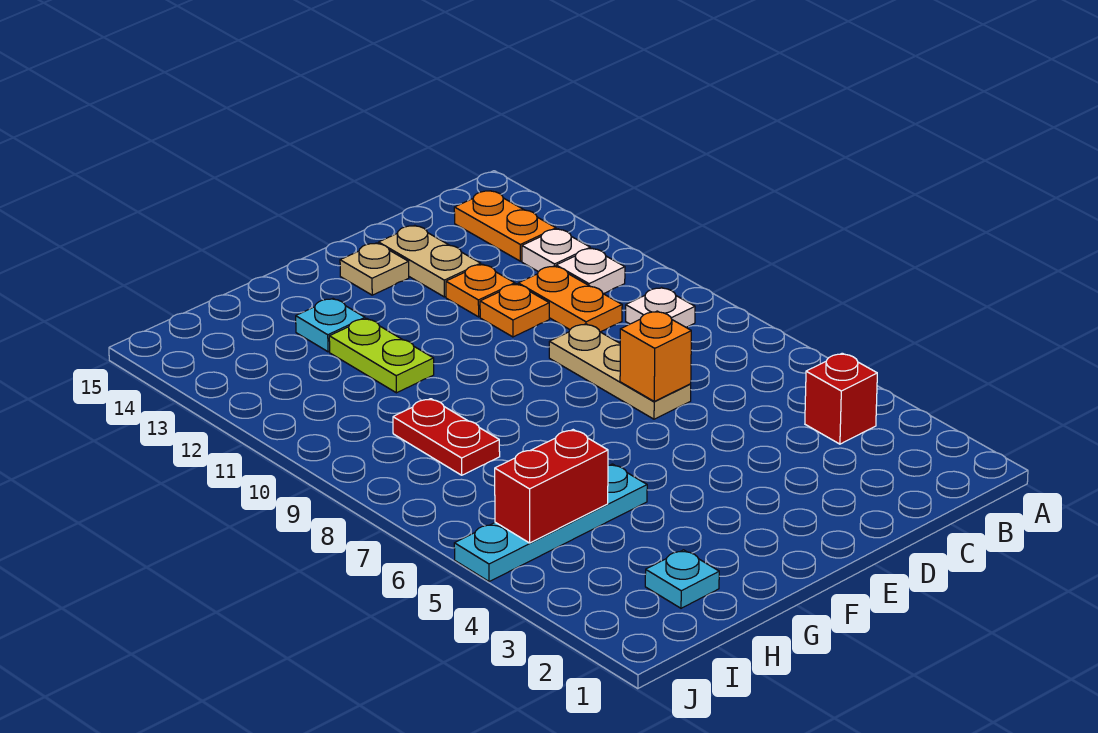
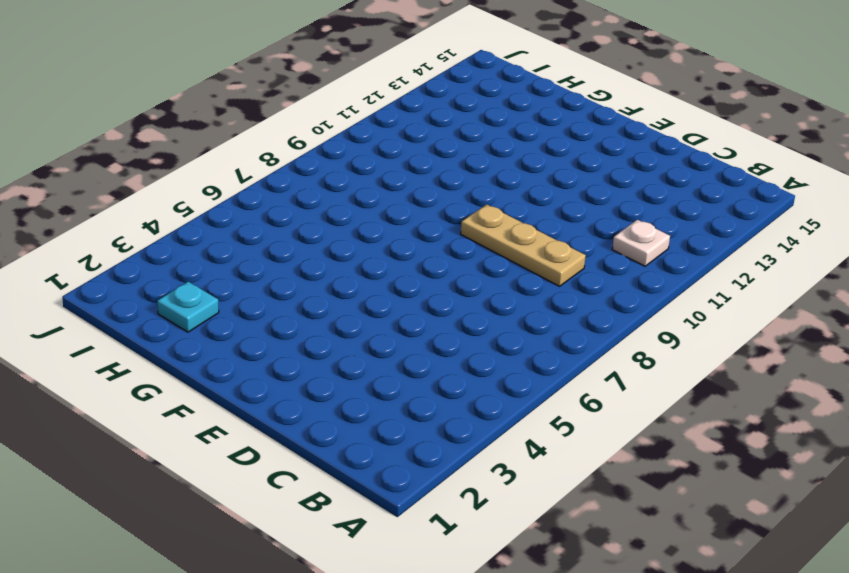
tan 1x3 plate [461,205,586,286] -> tan 1x3 plate turned to [549,324,691,419]
none -> red 1x1 brick [805,353,877,444]
none -> white 1x1 plate [626,288,695,327]
none -> white 1x1 plate [522,229,590,272]

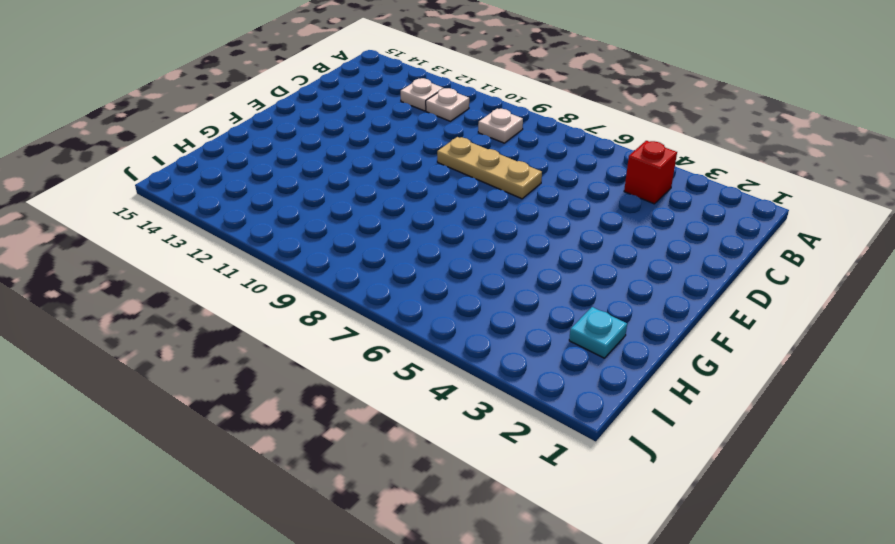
none -> orange 1x2 plate [454,191,556,261]
none -> orange 1x2 plate [518,266,622,332]
none -> orange 1x1 plate [480,284,549,337]

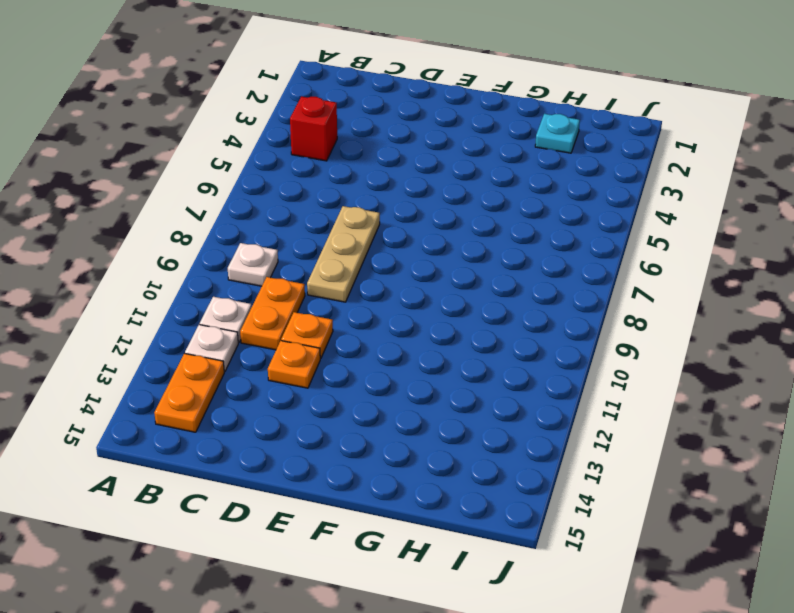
none -> tan 1x2 plate [379,225,481,297]
none -> tan 1x1 plate [340,243,409,295]
none -> cyan 1x4 plate [454,464,647,582]

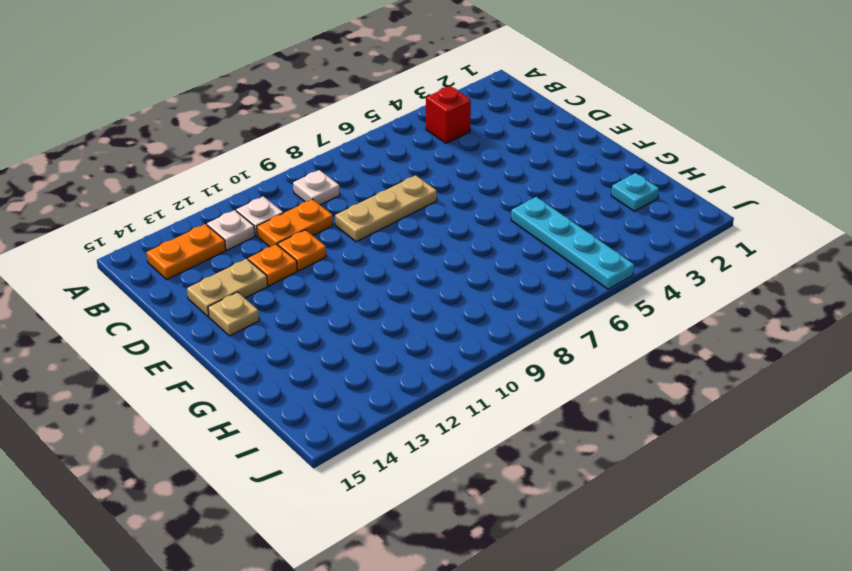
none -> lime 1x2 plate [329,318,434,393]
none -> cyan 1x1 plate [296,299,365,352]
none -> red 1x2 plate [393,399,500,475]

